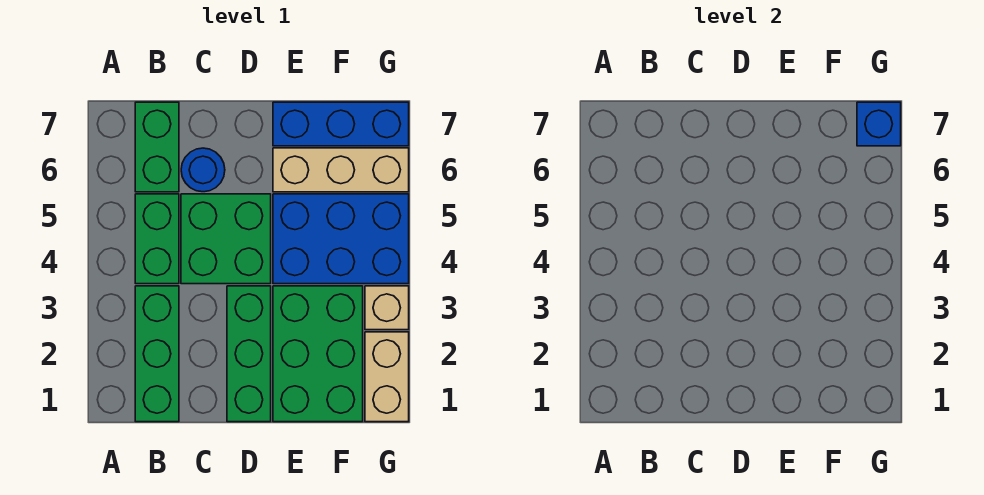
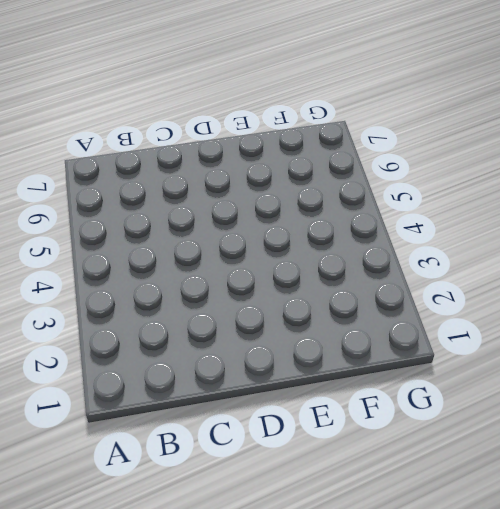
none -> green 1x3 brick [135,286,179,422]
none -> green 1x2 brick [135,194,179,284]
none -> green 1x2 brick [135,102,179,192]

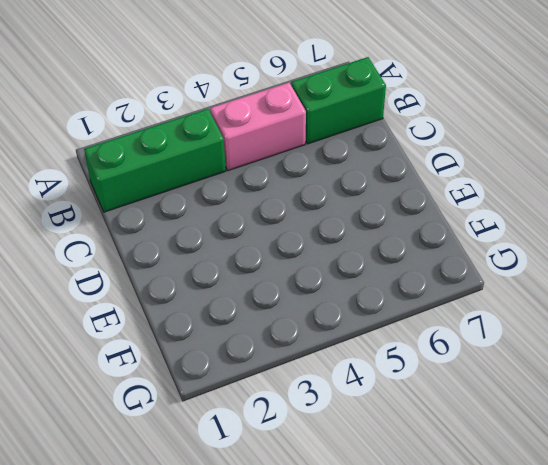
pink 1x2 brick [210,83,306,170] -> green 1x2 brick [135,194,179,284]
none -> green 2x2 brick [181,194,271,284]
none -> blue 1x1 round brick [181,148,225,192]
none -> green 1x3 brick [227,286,271,422]

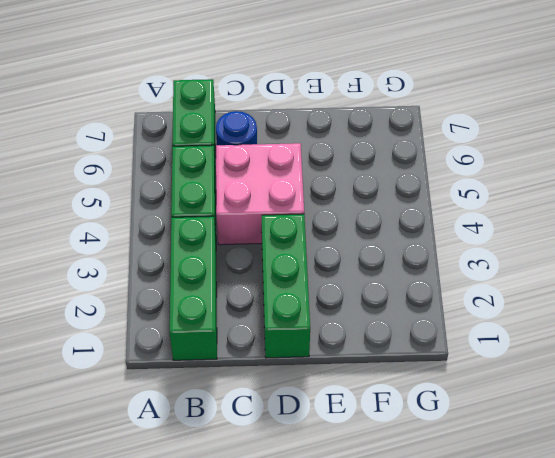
pink 2x2 brick [216,143,304,245] -> green 2x2 brick [181,194,271,284]
none -> green 2x3 brick [273,286,363,422]
none -> blue 2x3 brick [273,194,409,284]
none -> tan 1x3 brick [273,148,409,192]

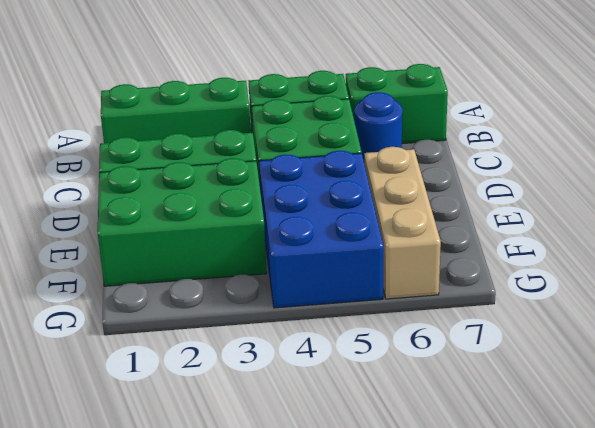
none -> blue 1x3 brick [273,102,409,146]
none -> tan 1x2 brick [365,332,409,422]
none -> tan 1x1 brick [365,286,409,330]

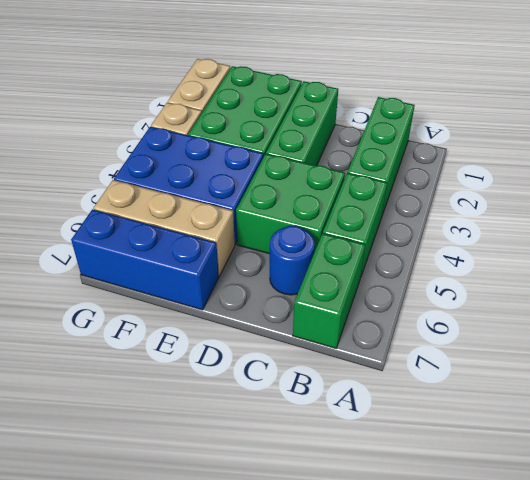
none -> blue 1x1 brick [857,102,901,146]

